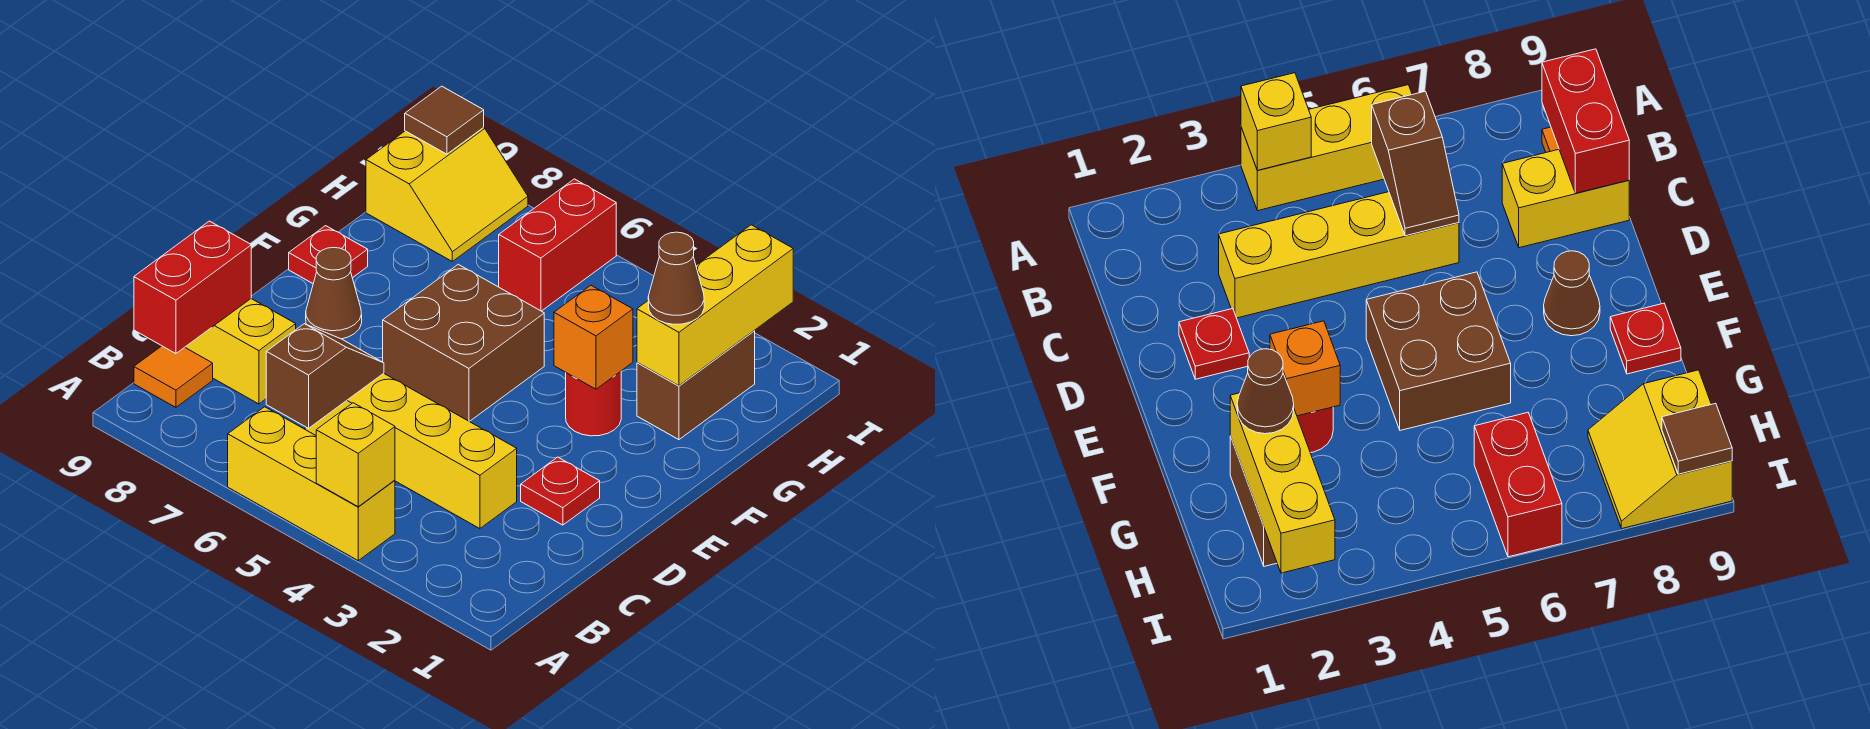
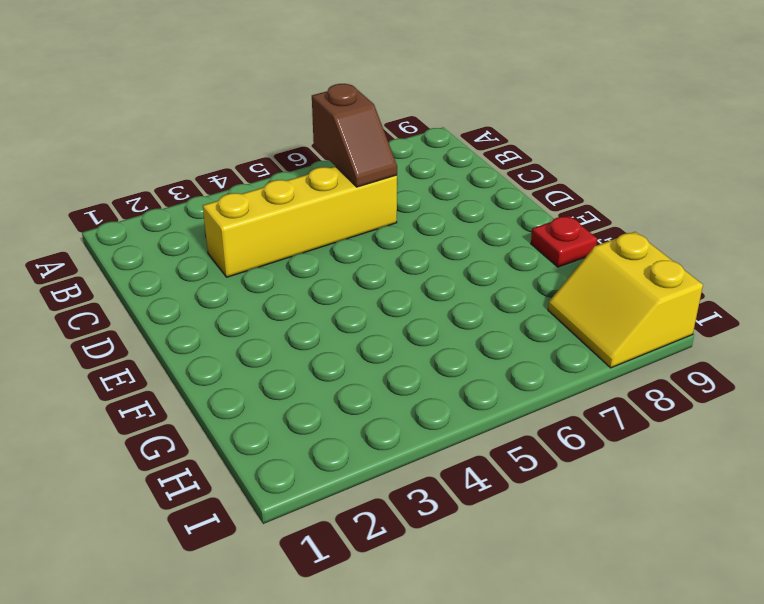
none -> yellow 1x3 brick [228,407,395,560]
none -> orange 1x1 tile [134,346,213,407]
none -> yellow 1x2 brick [185,299,296,404]

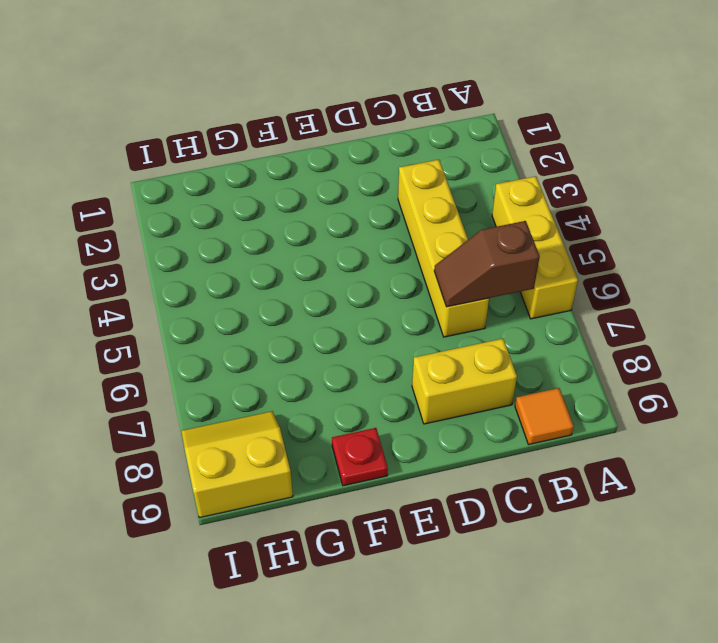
yellow 1x2 brick [412,339,517,424] -> yellow 1x2 brick turned to [185,299,296,404]
none -> red 1x1 plate [521,457,600,525]
none -> brown 2x2 brick [383,264,544,422]
none -> brown 1x1 cone [306,248,362,339]

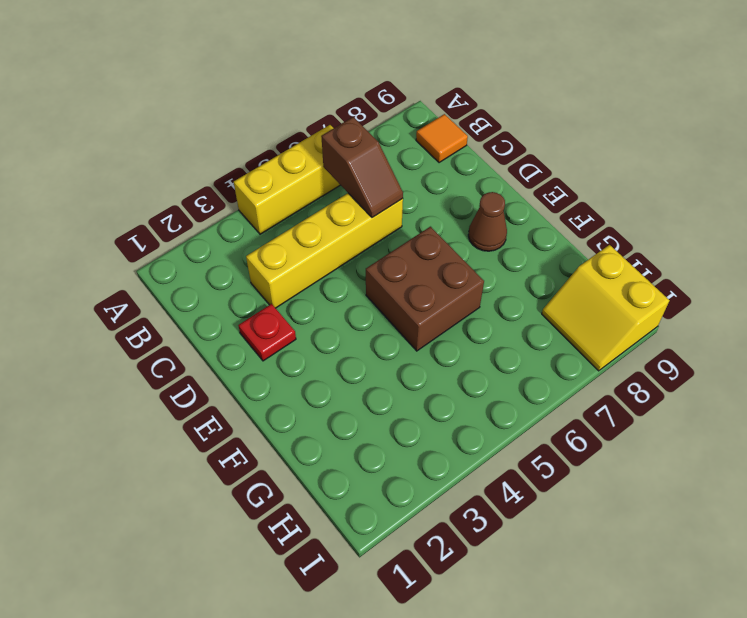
none -> yellow 1x2 brick [185,299,296,404]
none -> red 1x1 round brick [566,371,621,436]
none -> red 1x1 plate [289,226,368,283]

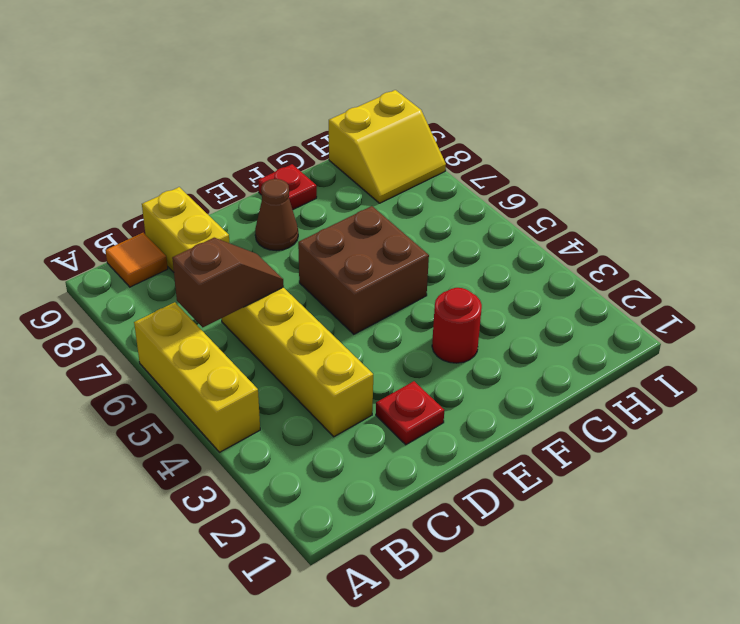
none -> brown 1x2 brick [637,331,755,440]
none -> red 1x2 brick [499,179,616,311]
none -> yellow 1x1 brick [316,403,395,507]

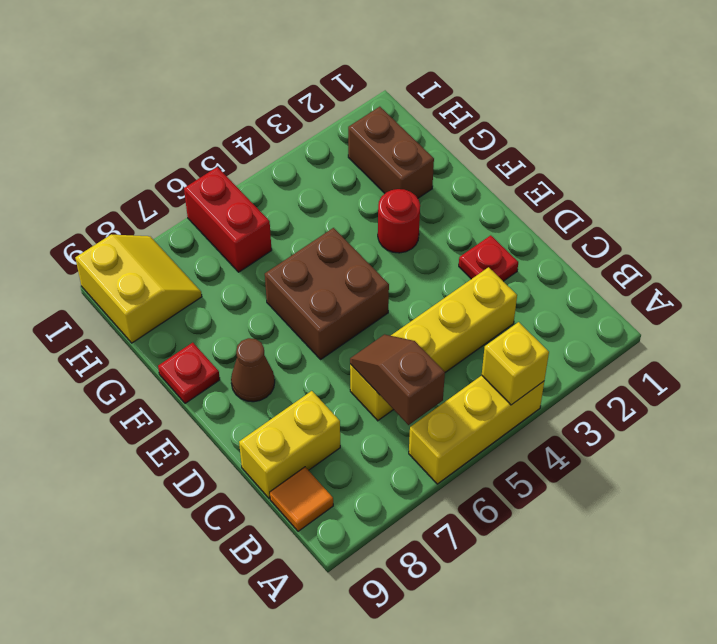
none -> red 1x2 brick [134,221,251,354]
none -> orange 1x1 brick [554,285,633,389]
none -> yellow 1x3 brick [637,225,793,386]

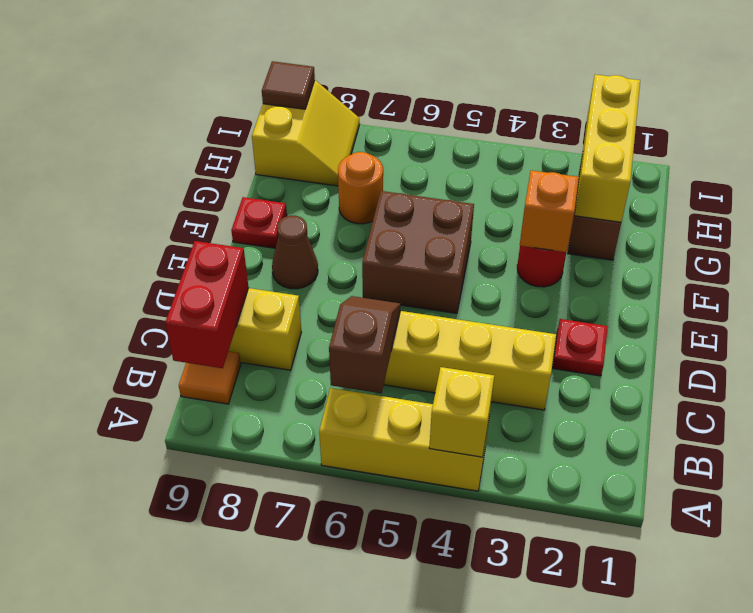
orange 1x1 round brick [338,152,383,224] -> none
none -> red 1x2 brick [499,179,616,311]
none -> brown 1x1 cone [649,232,704,324]

